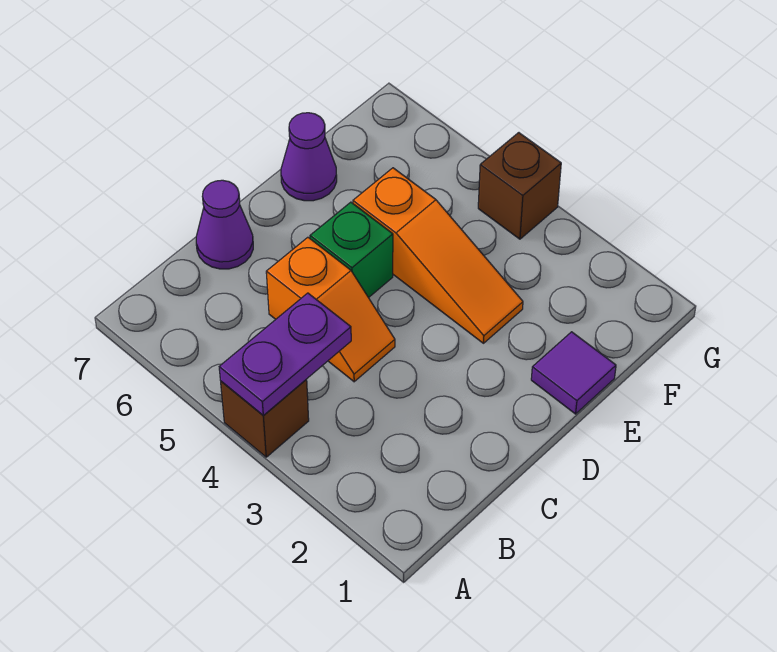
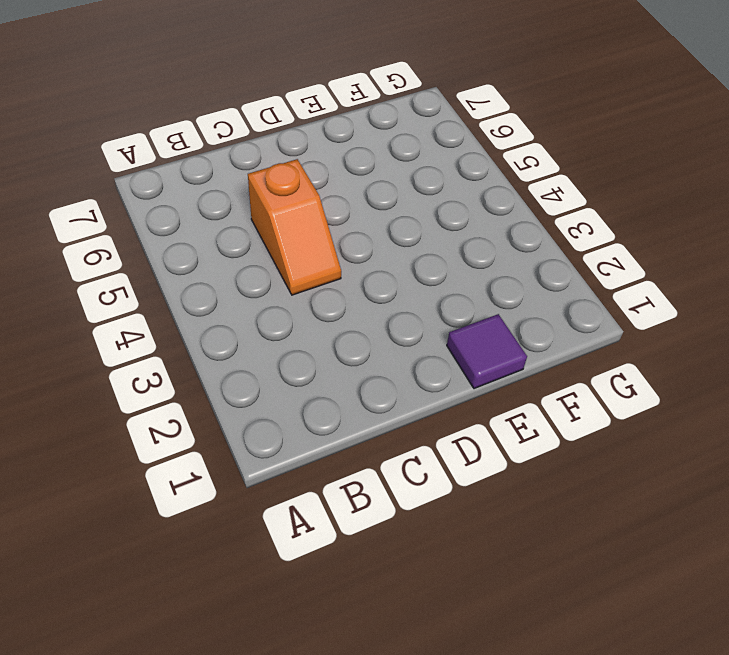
none -> brown 1x1 brick [221,379,309,457]
none -> purple 1x1 cone [196,180,253,269]

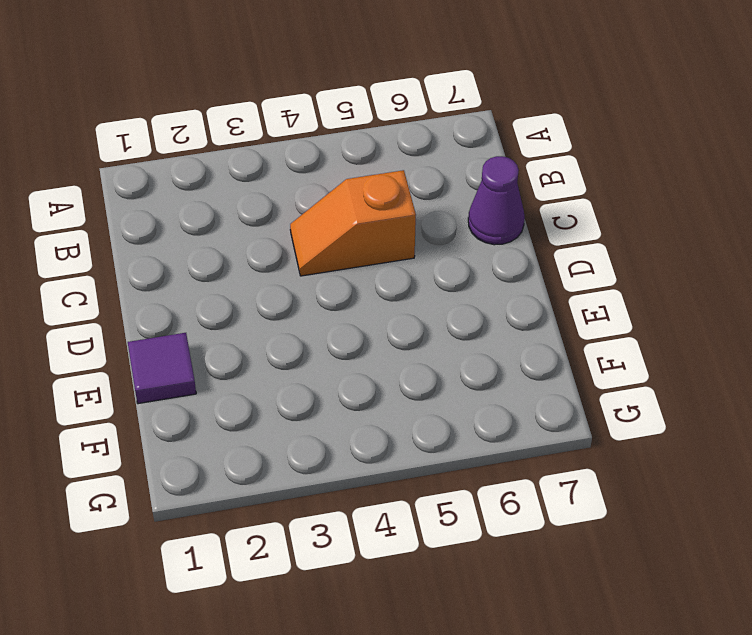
none -> brown 1x1 brick [221,379,309,457]
none -> green 1x1 brick [310,202,393,298]

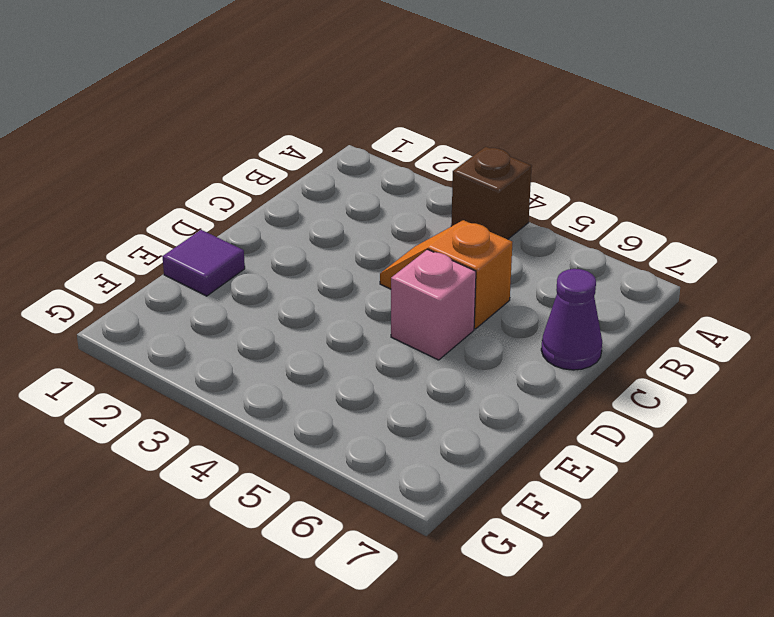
pink 1x1 brick [391,249,476,360] -> green 1x1 brick [310,202,393,298]
none -> orange 1x3 slope [353,168,523,343]
none -> purple 1x1 cone [281,113,337,201]

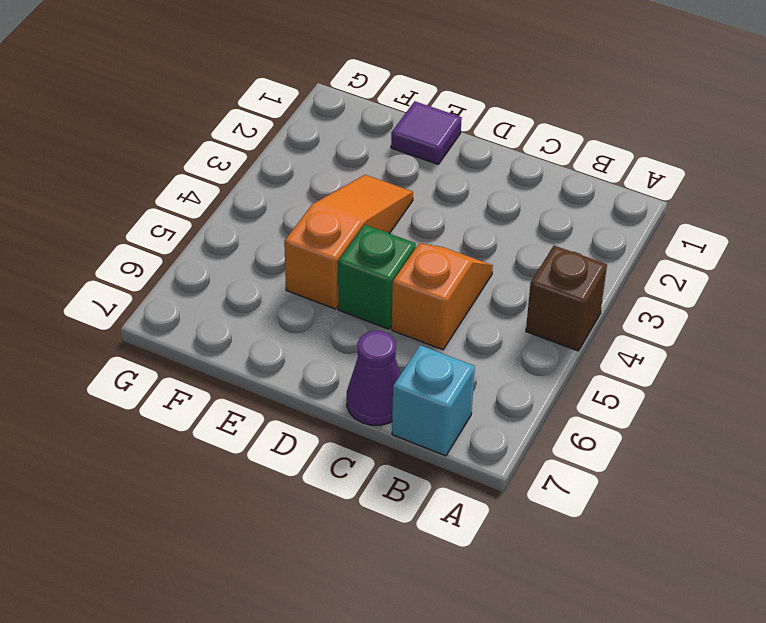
cyan 1x1 brick [392,345,475,456] -> none
none -> purple 1x1 cone [281,113,337,201]
none -> brown 1x1 brick [478,133,561,239]

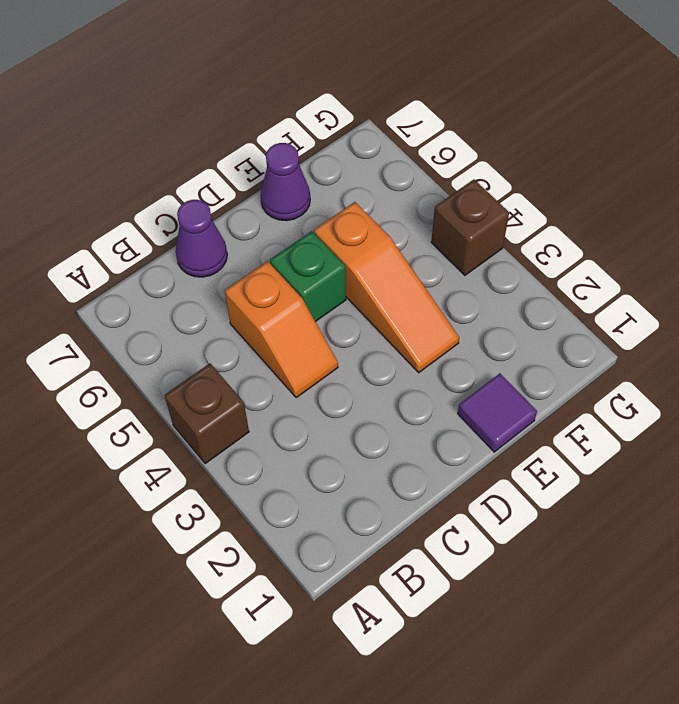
none -> purple 1x2 plate [219,293,351,416]

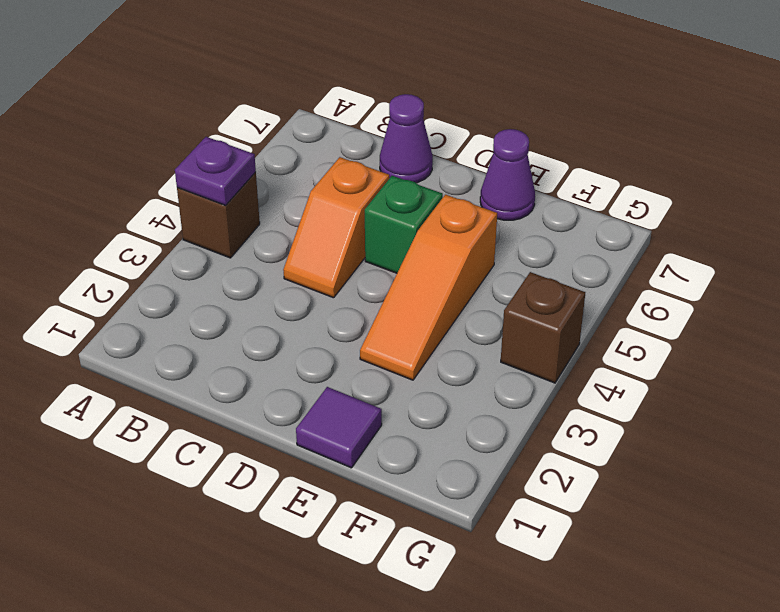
purple 1x1 plate [175,137,256,205] -> purple 1x2 plate [219,293,351,416]

